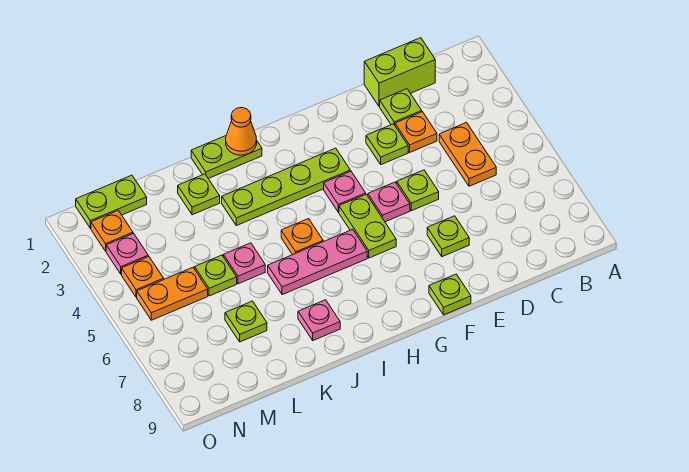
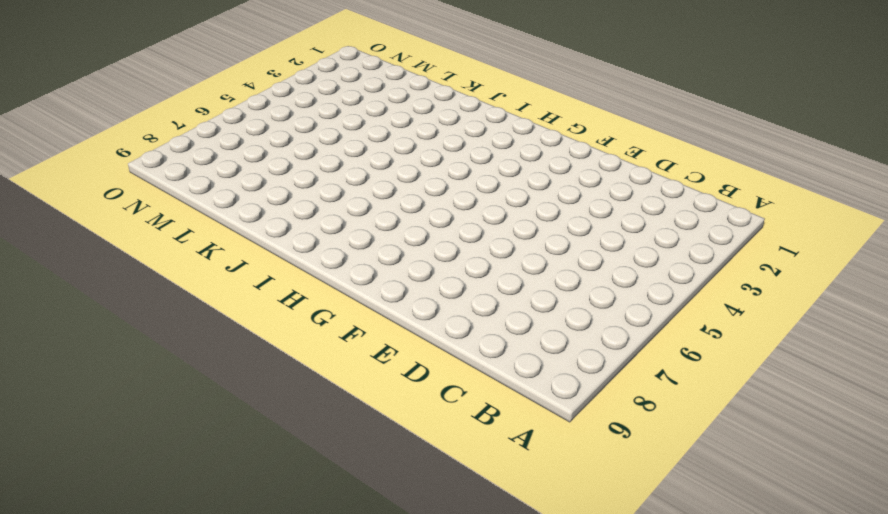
none -> lime 1x2 brick [364,38,435,106]
none -> orange 1x2 plate [439,123,496,186]
none -> lime 1x1 plate [380,89,422,125]

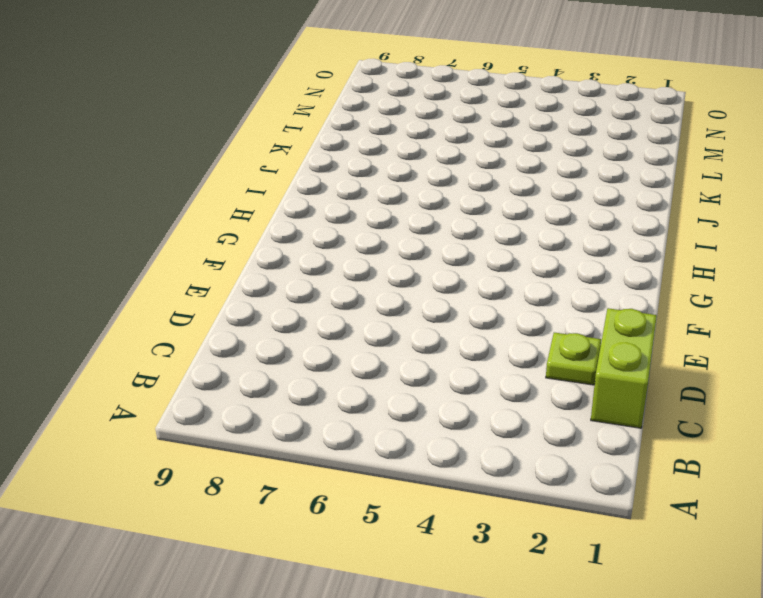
none -> orange 1x2 plate [439,123,496,186]
none -> orange 1x1 plate [395,112,437,152]
none -> lime 1x1 plate [366,124,408,165]

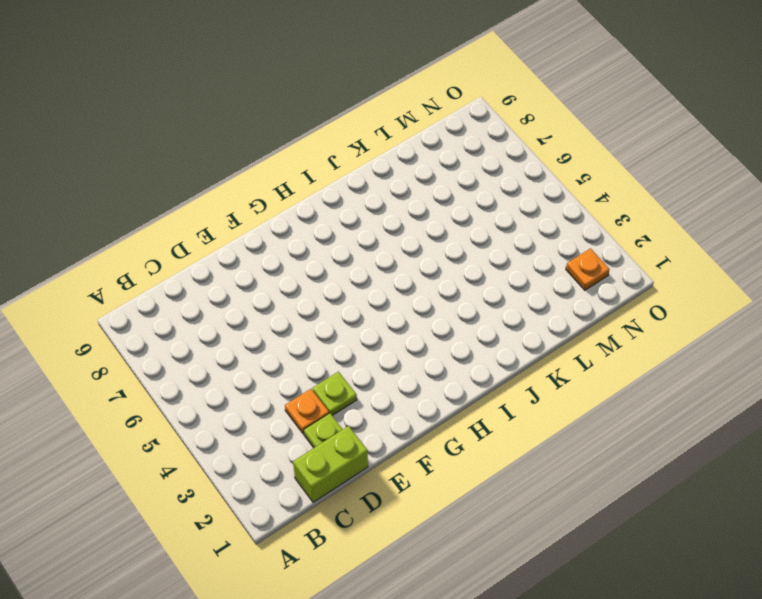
none -> orange 1x2 plate [439,123,496,186]
none -> lime 1x1 plate [397,170,439,211]
none -> lime 1x1 plate [427,216,469,257]

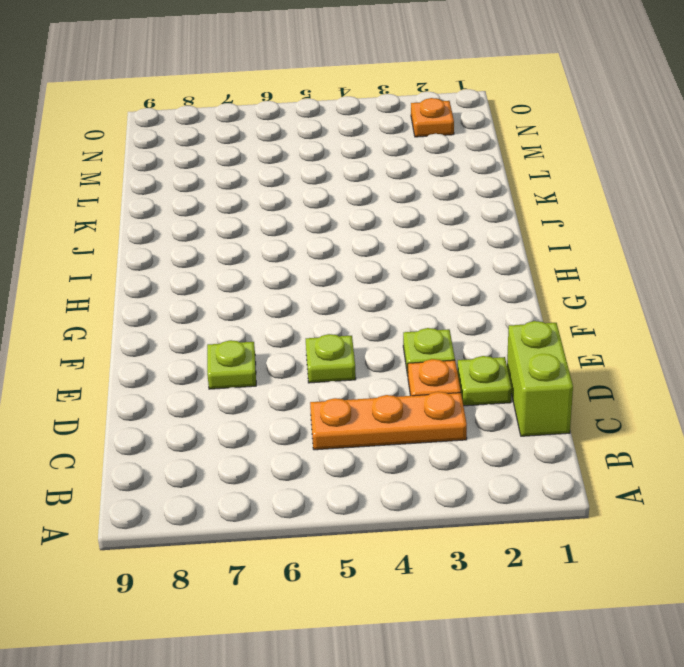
orange 1x3 plate [310,392,467,450] -> orange 1x2 plate [439,123,496,186]
none -> pink 1x1 plate [368,182,410,222]
none -> lime 1x1 plate [429,274,471,315]
none -> lime 1x4 plate [222,148,350,226]

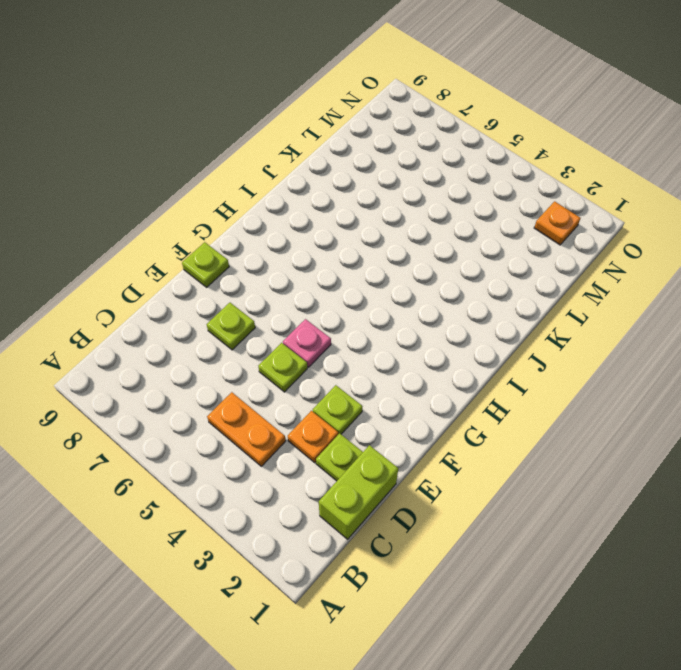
none -> lime 1x4 plate [222,148,350,226]
none -> pink 1x1 plate [324,171,366,212]
none -> lime 1x2 plate [339,194,396,258]

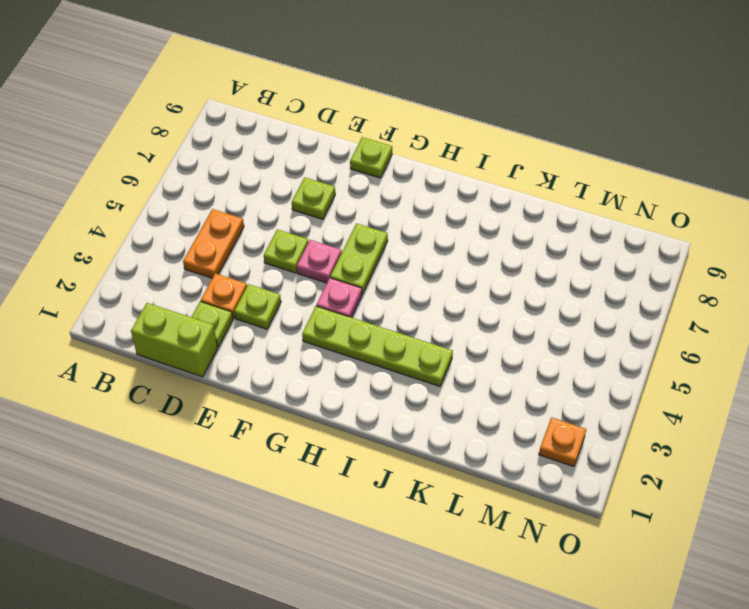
none -> pink 1x3 plate [268,229,367,295]
none -> lime 1x2 plate [191,136,262,179]
none -> orange 1x1 plate [281,219,323,255]

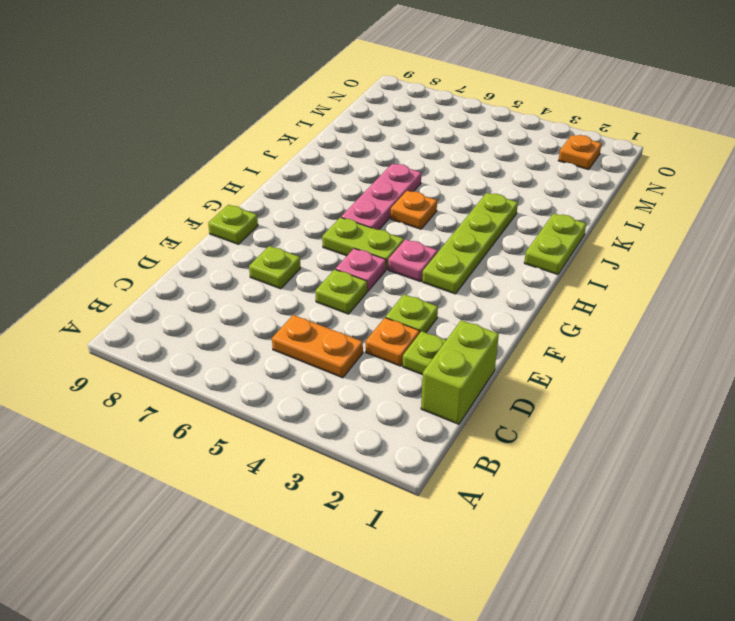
none -> pink 1x1 plate [298,300,340,340]
none -> lime 1x1 plate [178,174,220,215]
none -> pink 1x1 plate [223,243,265,284]

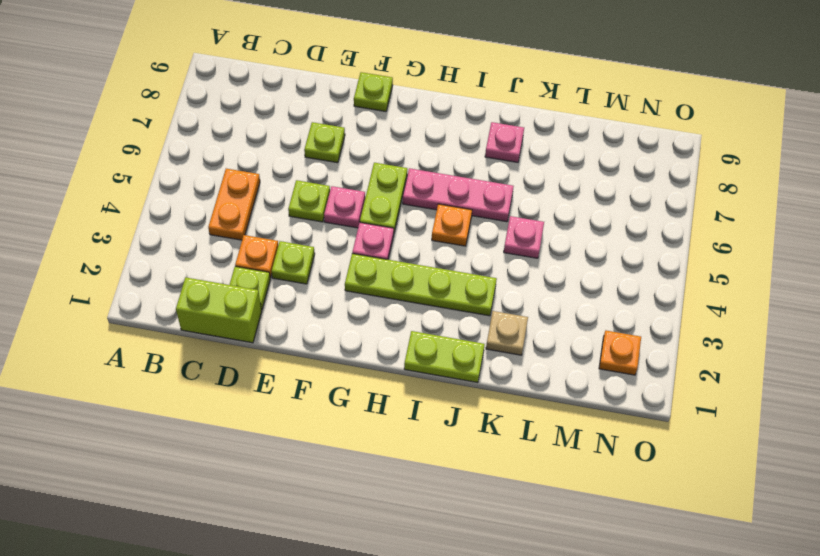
tan 1x1 plate [486,311,528,355] -> lime 1x1 plate [178,174,220,215]
none -> lime 1x1 plate [195,255,237,296]
none -> lime 1x1 plate [225,301,267,342]
none -> lime 1x2 plate [76,175,147,228]

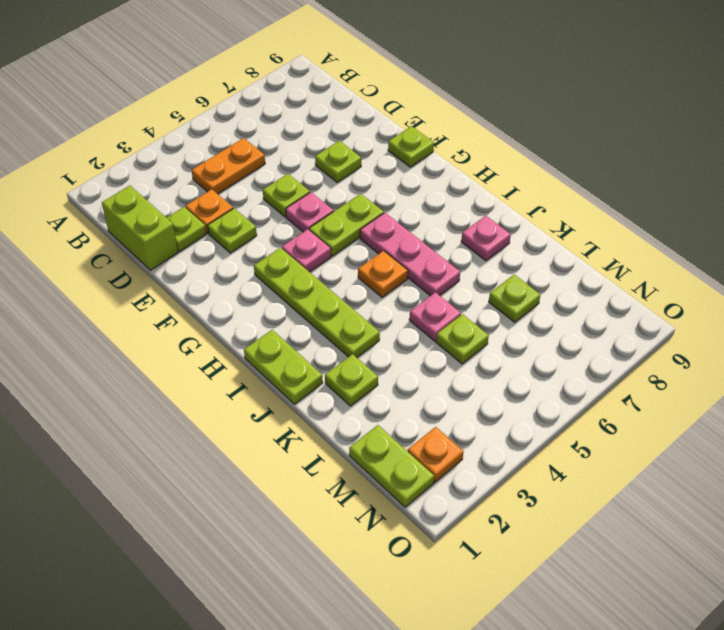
none -> orange 1x2 plate [137,267,208,320]
none -> pink 1x1 plate [106,233,148,274]
none -> orange 1x1 plate [122,256,164,297]

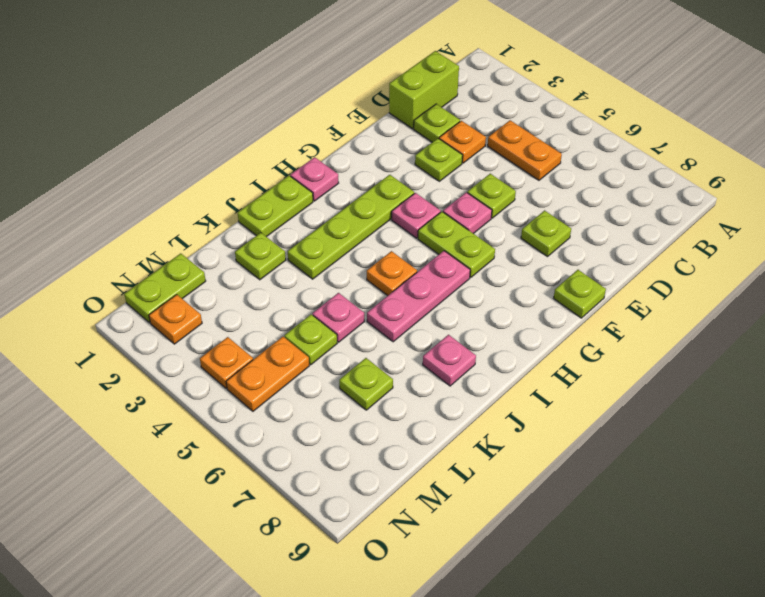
pink 1x1 plate [290,157,339,201] -> pink 1x1 plate moved to [106,233,148,274]
none -> orange 1x1 cone [226,108,257,155]

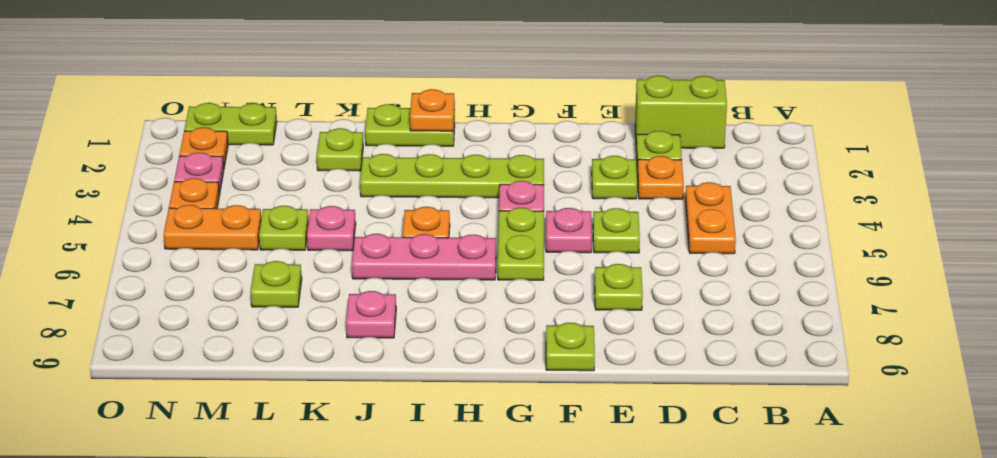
orange 1x1 plate [410,89,455,131] -> orange 1x1 cone [226,108,257,155]

